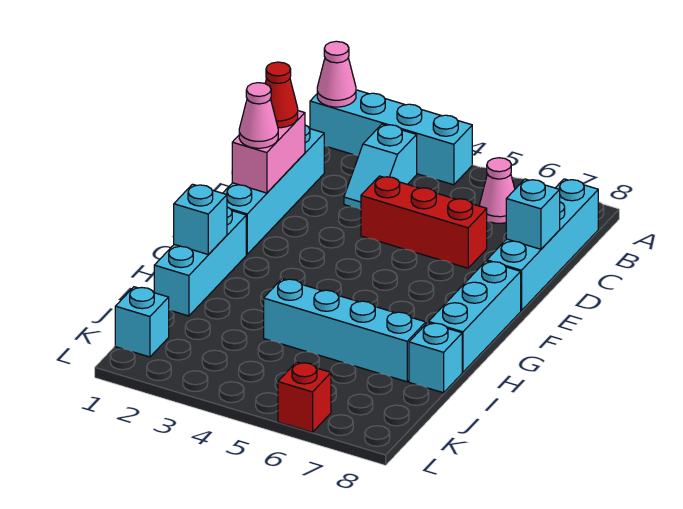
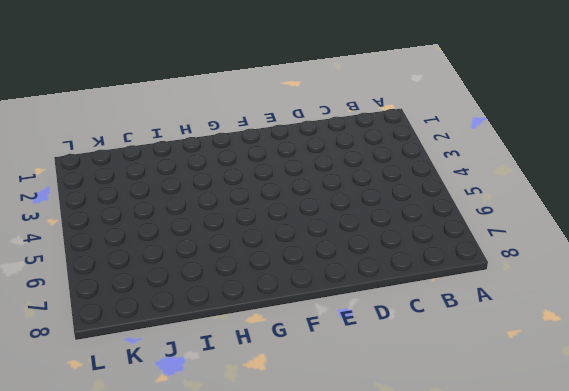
none -> cyan 1x4 brick [310,90,472,185]
none -> cyan 1x2 slope [344,124,417,209]
none -> pink 1x1 cone [480,158,515,223]

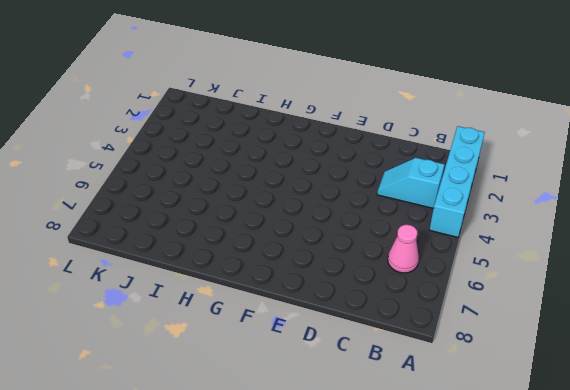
none -> cyan 1x4 brick [487,179,598,311]
none -> cyan 1x4 brick [223,125,324,254]
none -> red 1x3 brick [361,176,487,268]

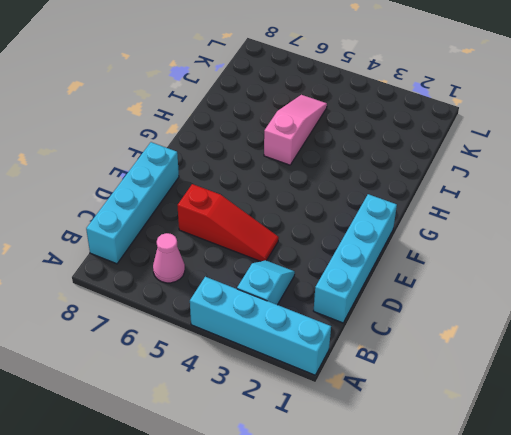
red 1x3 slope [177,184,279,261] -> red 1x3 brick [361,176,487,268]
pink 1x3 slope [264,95,327,165] -> cyan 1x4 brick [264,279,426,382]
none -> cyan 1x3 brick [429,261,521,372]
none -> cyan 1x3 brick [154,207,246,316]
none -> cyan 1x1 brick [409,323,462,393]

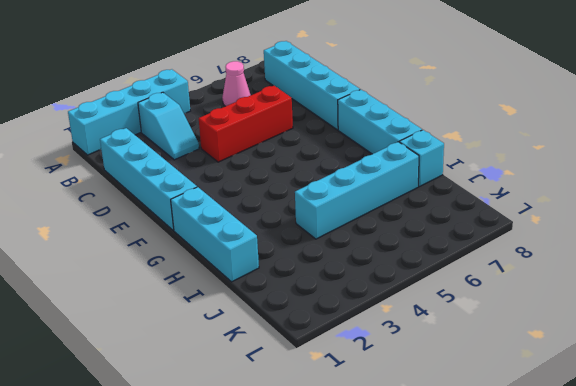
none -> cyan 1x1 brick [115,287,169,357]
none -> red 1x1 brick [278,362,331,432]
none -> pink 1x1 cone [317,41,356,107]

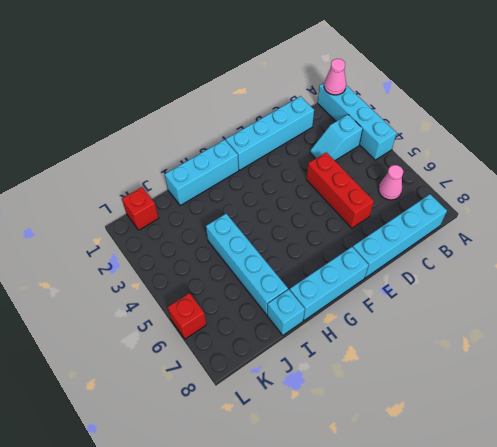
red 1x1 brick [122,187,159,230] -> cyan 1x1 brick [115,287,169,357]
none -> pink 1x2 brick [232,111,305,193]
none -> cyan 1x1 brick [506,179,560,249]
none -> cyan 1x1 brick [174,184,227,255]

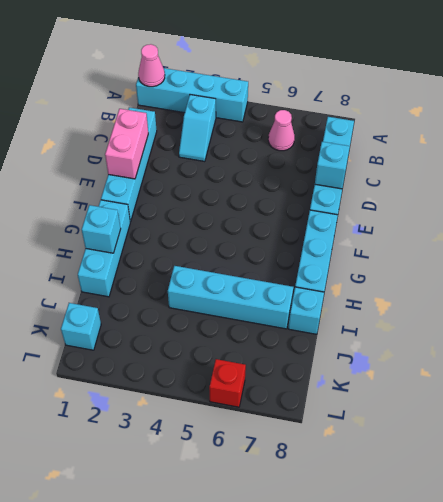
none -> red 1x3 brick [361,176,487,268]
none -> red 1x1 cone [265,62,298,128]
none -> pink 1x1 cone [239,83,278,148]

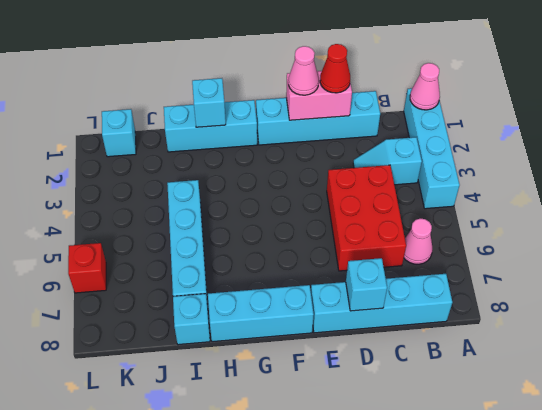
red 2x3 brick [327,165,406,271] -> red 1x3 brick [361,176,487,268]

